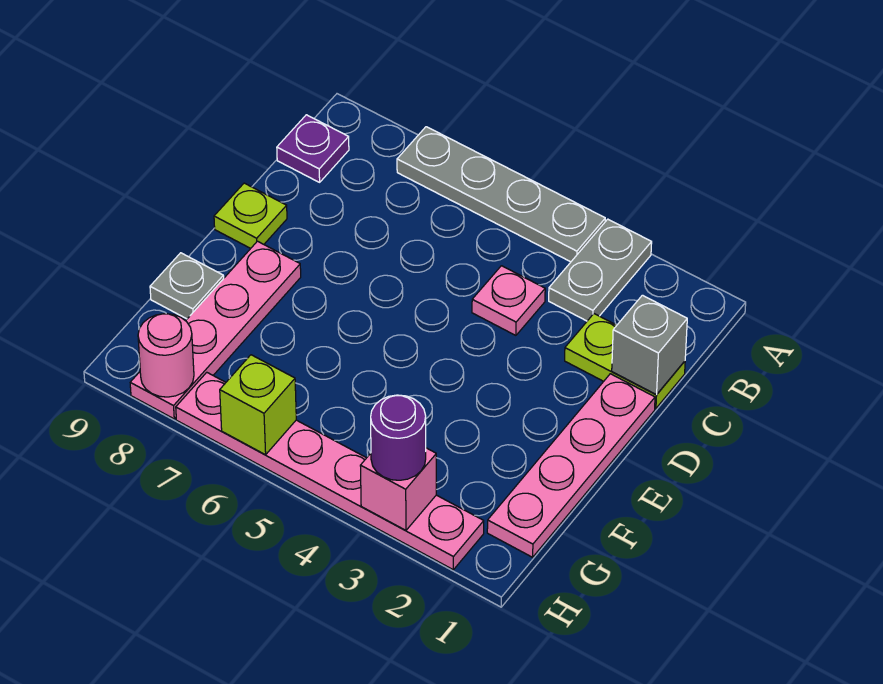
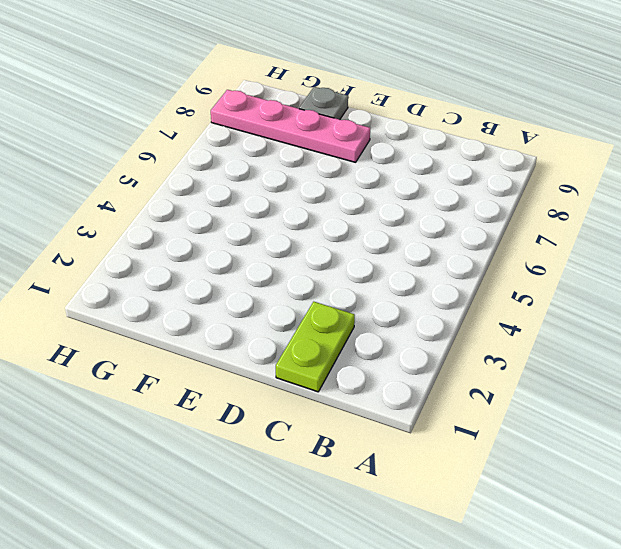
none -> grey 1x2 plate [549,219,652,321]
none -> grey 1x4 plate [397,127,605,262]
none -> purple 1x1 plate [277,115,349,182]

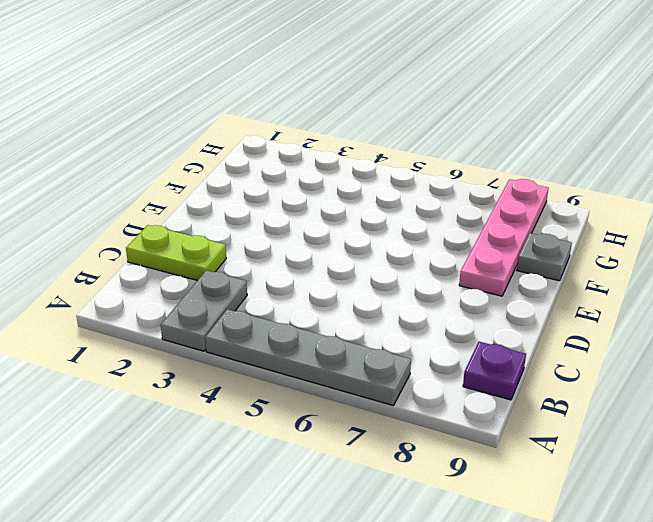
none -> pink 1x1 plate [472,266,545,335]
none -> pink 1x4 plate [487,374,655,557]
none -> lime 1x1 plate [214,183,287,248]

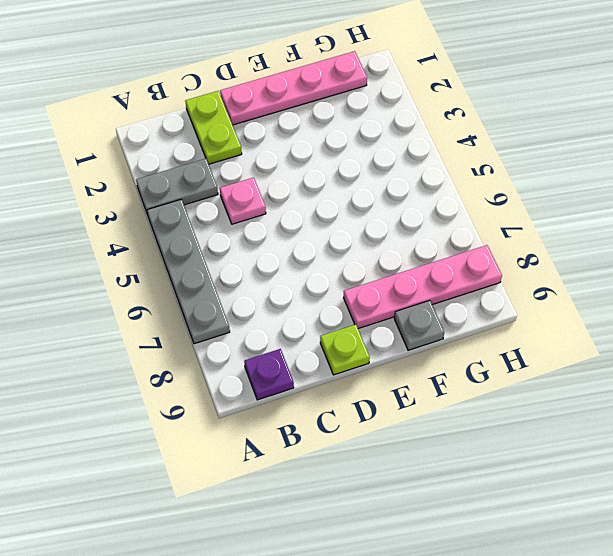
none -> pink 1x6 plate [176,372,484,570]
none -> grey 1x1 brick [612,295,687,395]
none -> pink 1x1 brick [360,448,436,531]

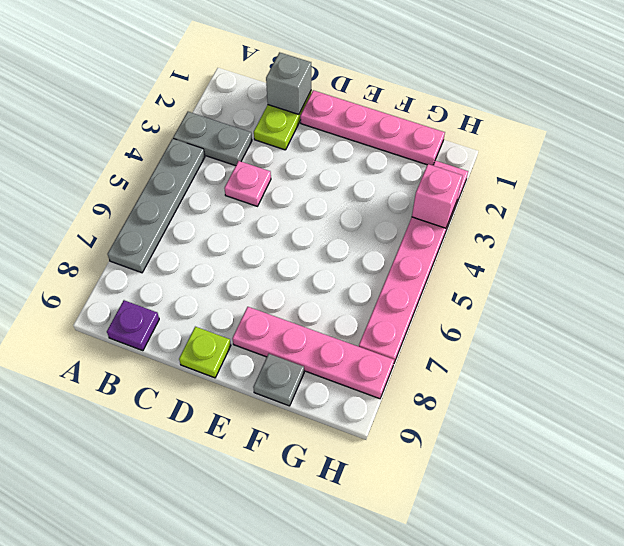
none -> lime 1x1 brick [220,355,296,455]
none -> pink 1x1 round brick [138,314,194,397]
none -> purple 1x1 round brick [371,395,426,480]

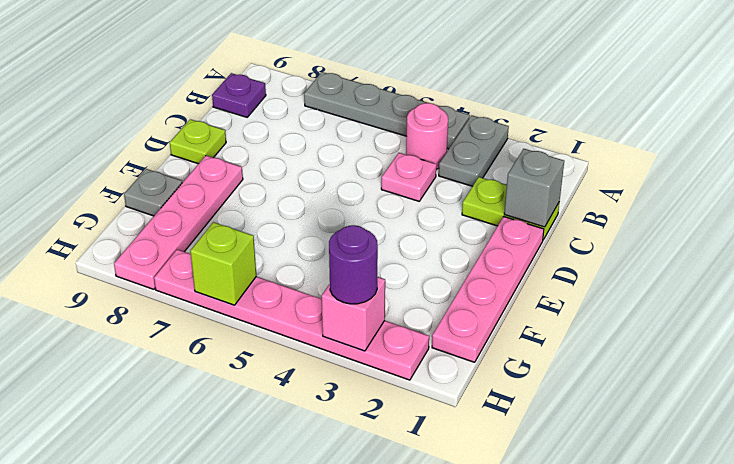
pink 1x1 round brick [406,103,448,169] -> pink 1x1 round brick moved to [138,314,194,397]

